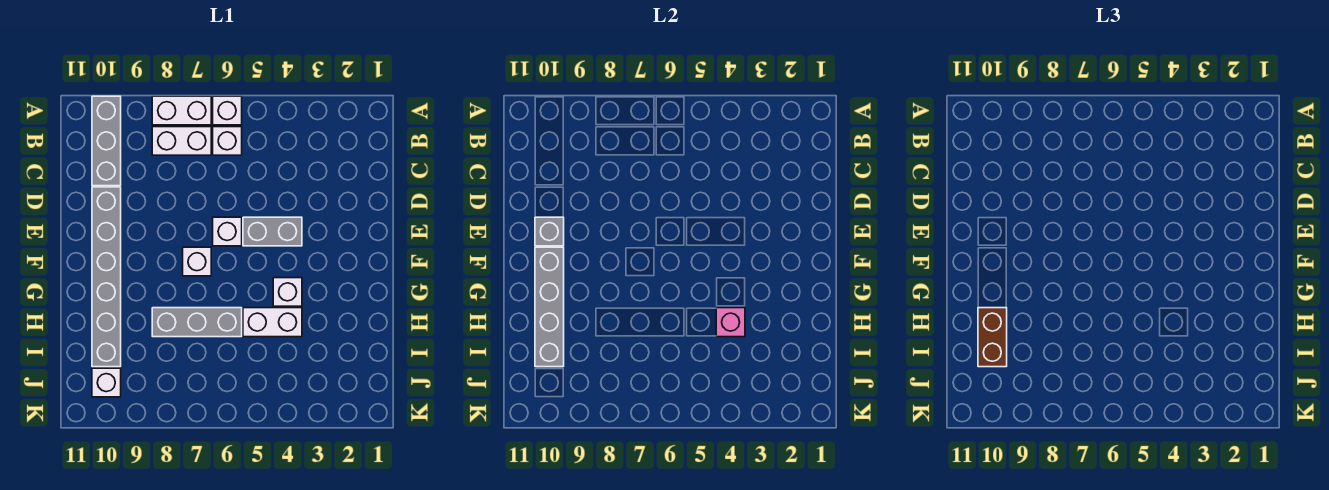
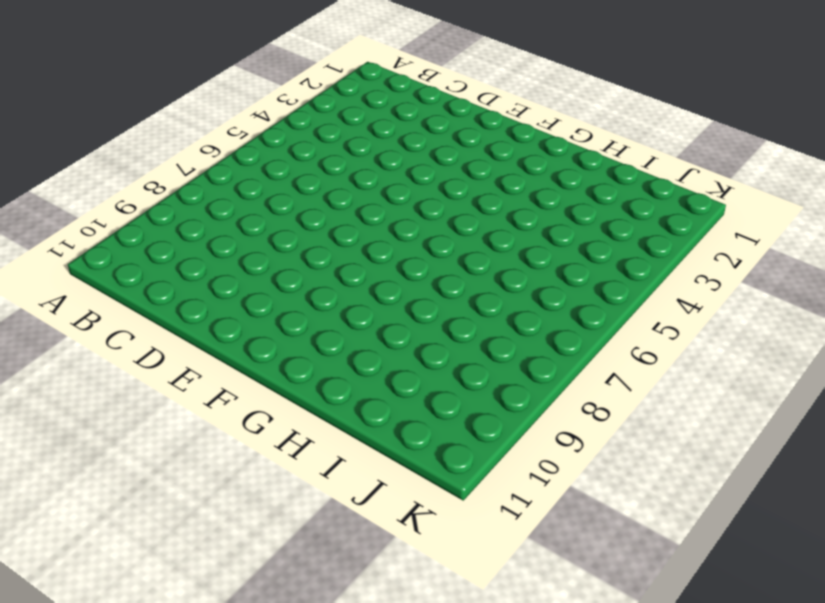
none -> white 1x1 brick [213,96,242,125]
none -> white 1x2 brick [152,96,211,125]
none -> grey 1x3 brick [92,96,121,186]

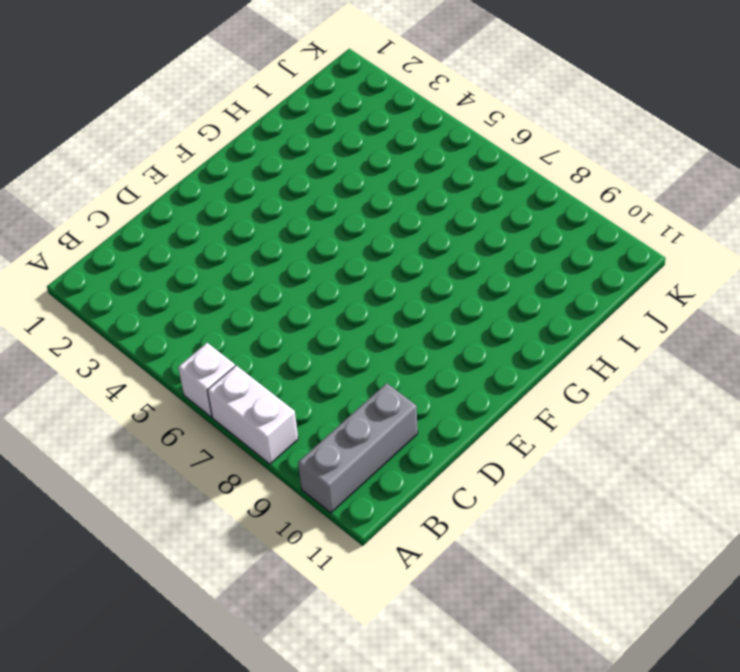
none -> white 1x1 brick [213,127,242,155]
none -> white 1x2 brick [152,127,211,155]
none -> grey 1x6 brick [92,187,121,367]

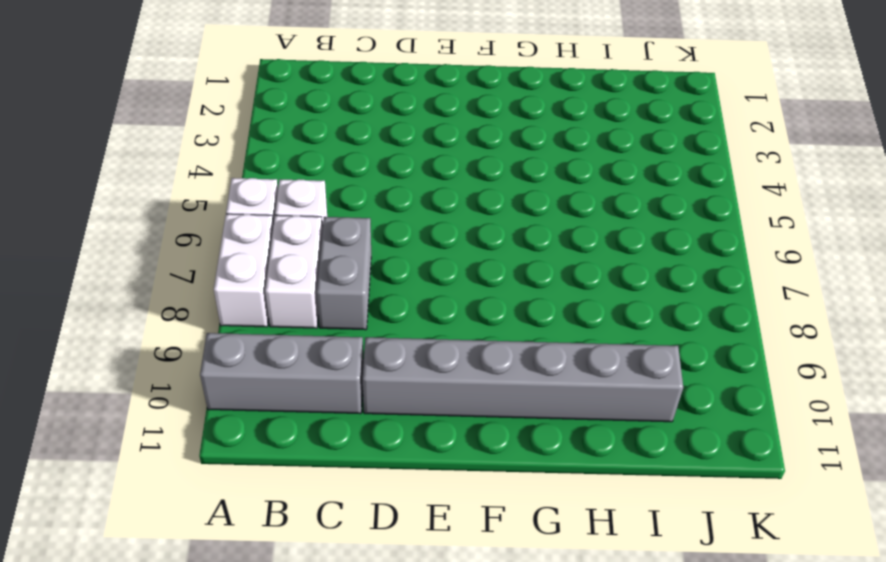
grey 1x2 brick [317,217,371,330] -> grey 1x2 brick moved to [243,217,302,246]
none -> white 1x1 brick [213,217,242,246]
none -> white 1x1 brick [183,247,211,276]
none -> white 1x1 brick [273,278,302,306]

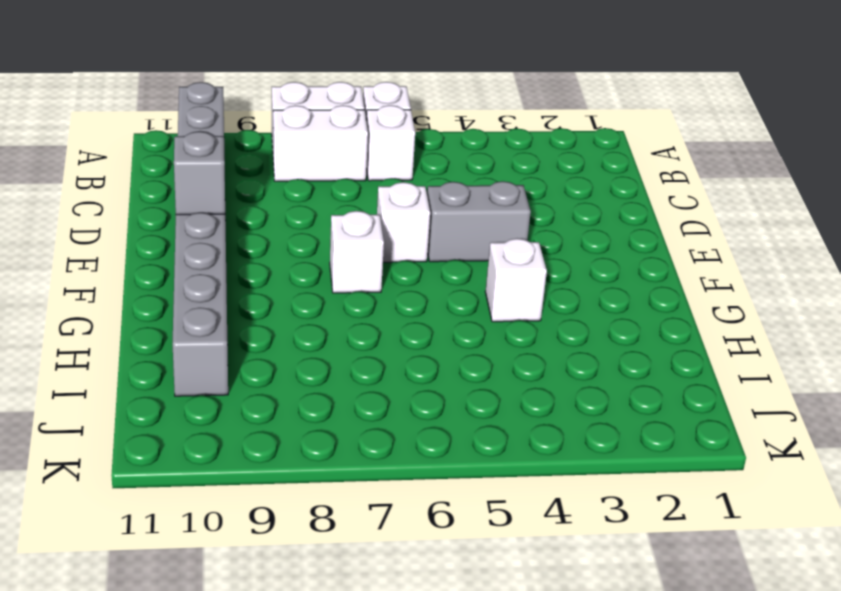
none -> white 1x2 brick [243,308,302,337]
none -> grey 1x3 brick [152,308,242,337]
none -> white 1x1 brick [92,368,121,397]

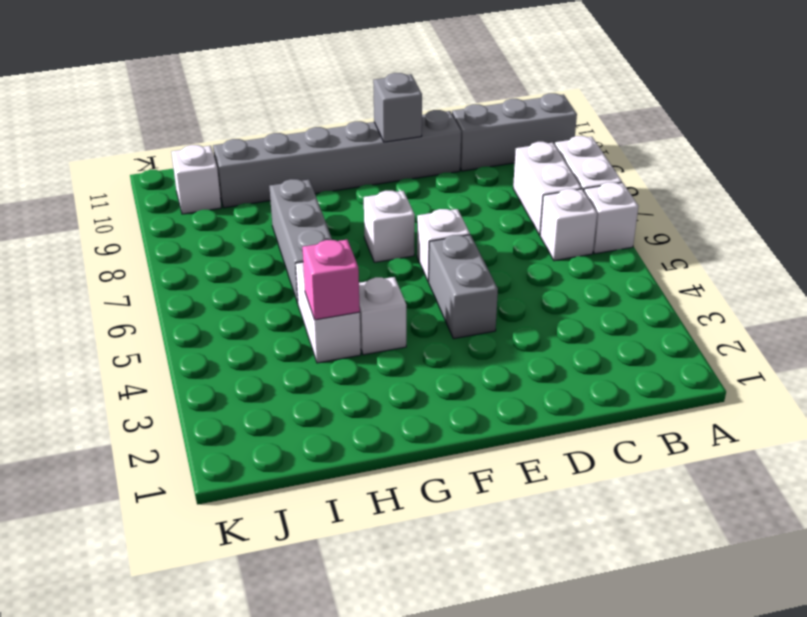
none -> grey 1x4 brick [535,247,564,367]
none -> brown 1x2 brick [978,308,1007,367]

